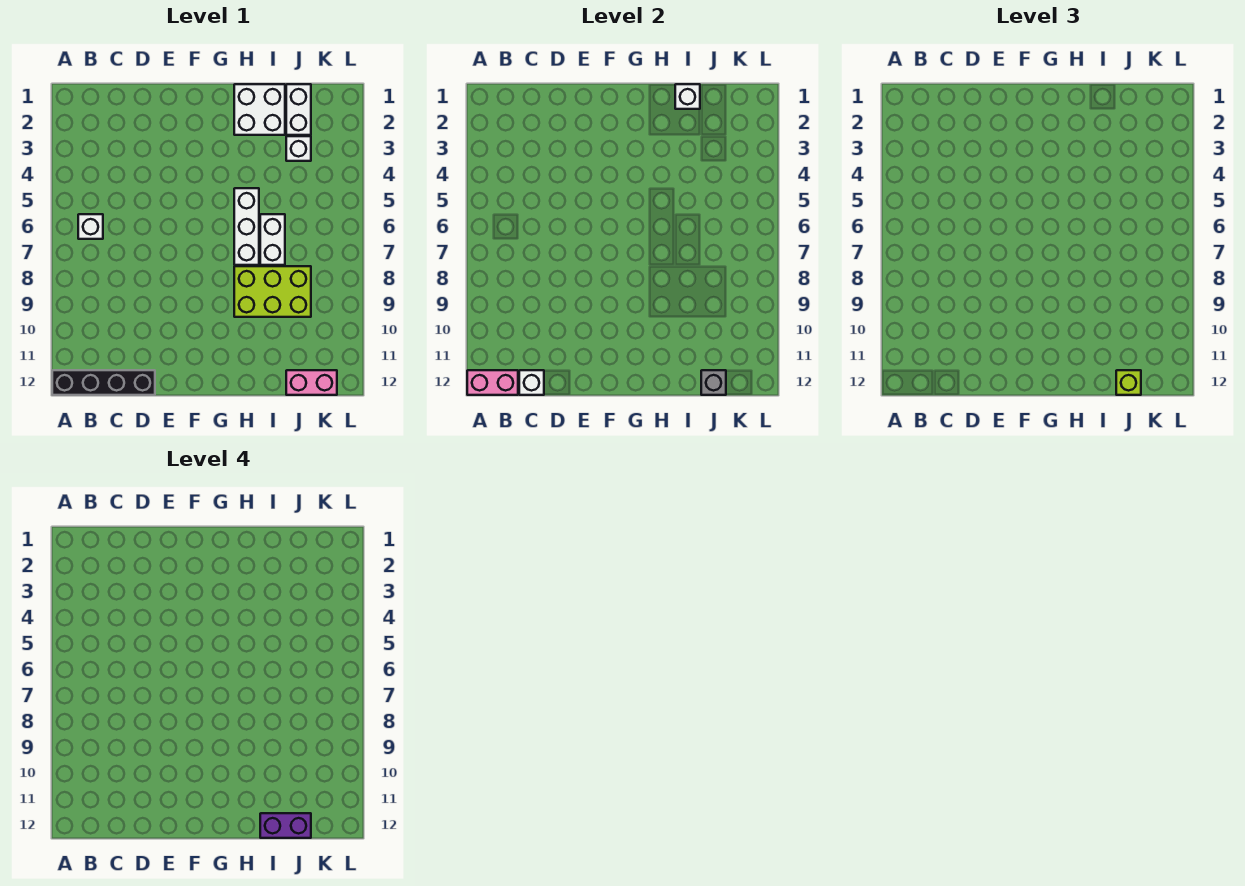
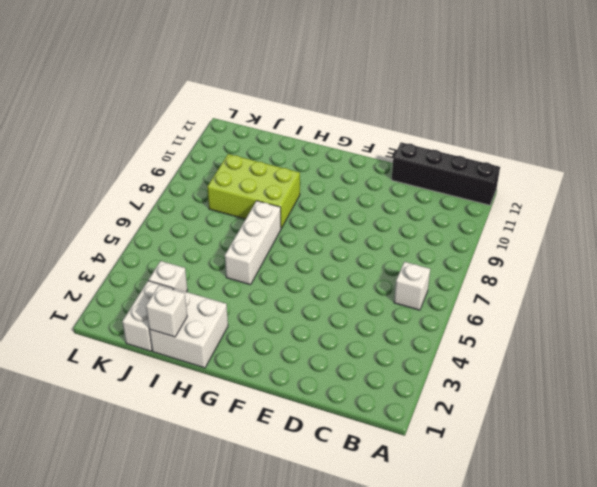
none -> white 1x2 brick [260,214,285,265]
none -> pink 1x2 brick [286,370,337,395]
none -> pink 1x2 brick [467,370,518,395]

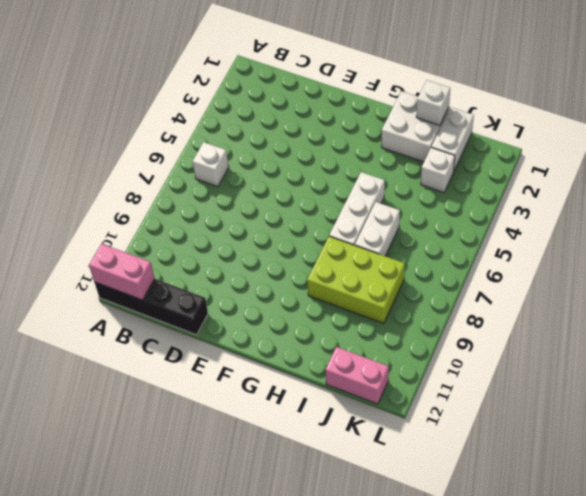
none -> white 1x1 brick [519,370,544,395]
none -> grey 1x1 brick [701,370,726,395]
none -> lime 1x1 brick [1116,370,1141,395]

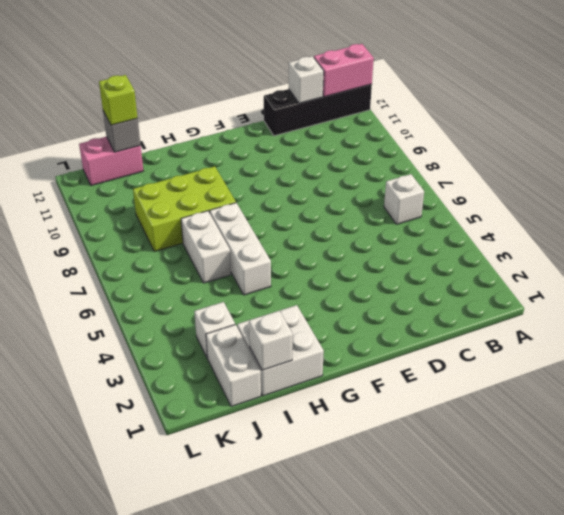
none -> purple 1x2 brick [260,813,311,838]

